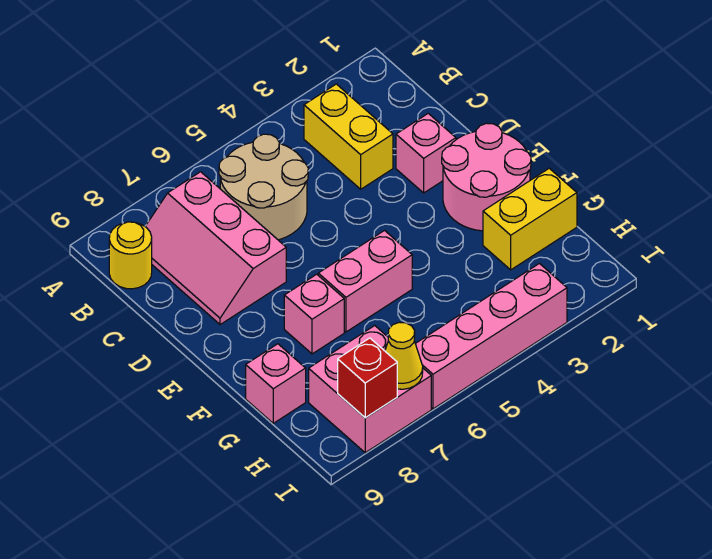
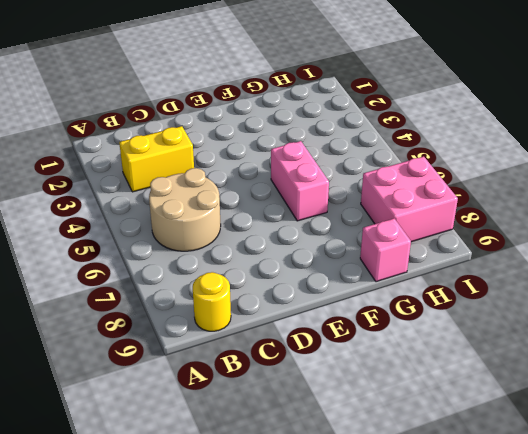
none -> pink 2x3 slope [145,172,286,325]
none -> pink 1x1 brick [396,113,456,193]
none -> pink 2x2 round brick [442,123,531,231]

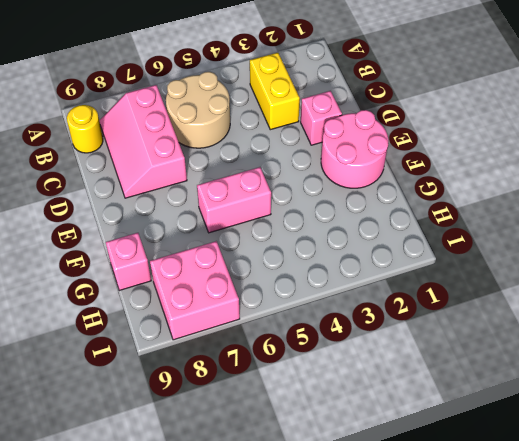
none -> pink 1x1 brick [284,274,344,354]
none -> yellow 1x2 brick [483,168,577,270]
none -> pink 1x4 brick [415,264,567,409]

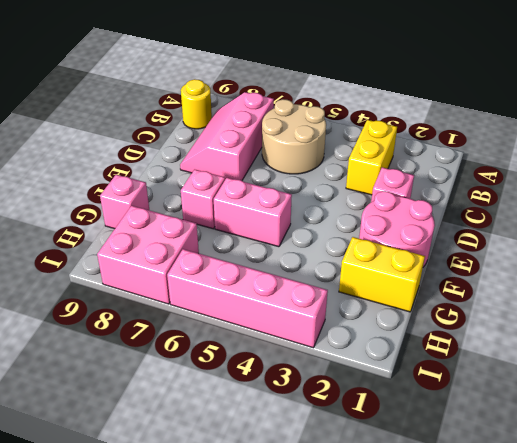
none -> yellow 1x1 cone [385,322,423,389]
none -> red 1x1 brick [338,338,397,418]

